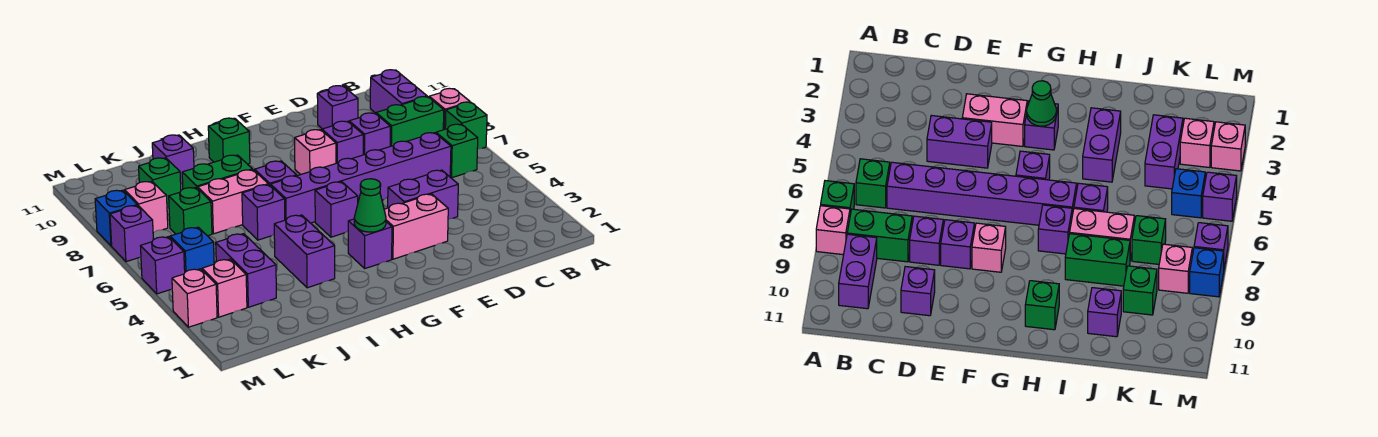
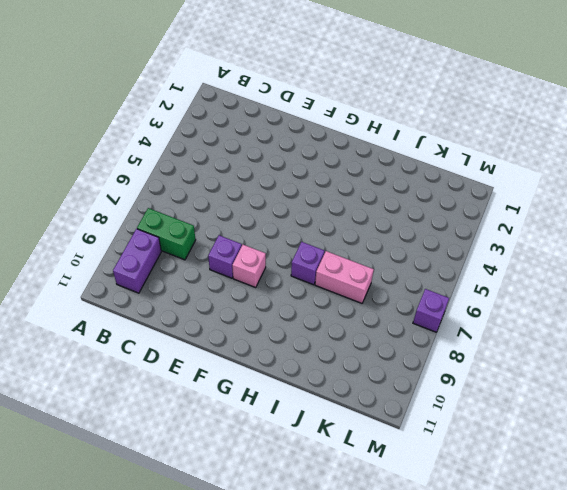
none -> green 1x1 brick [445,102,487,149]
none -> pink 1x1 brick [429,88,470,130]
none -> green 1x1 brick [436,124,478,178]
none -> purple 1x6 brick [271,133,451,223]

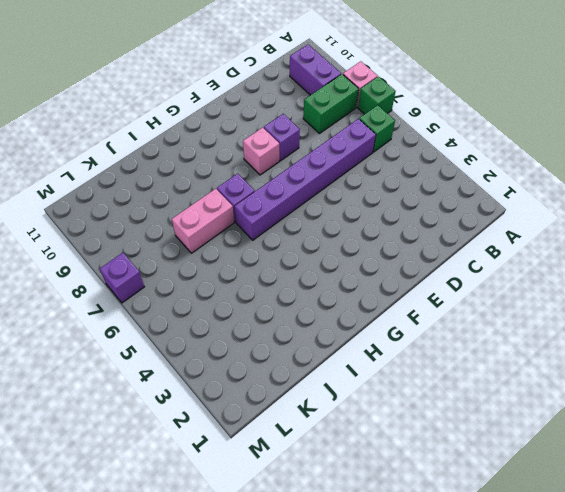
none -> purple 1x2 brick [388,170,458,219]
none -> purple 1x1 brick [349,113,390,155]
none -> purple 1x1 brick [317,86,358,129]
none -> pink 1x2 brick [384,194,448,259]

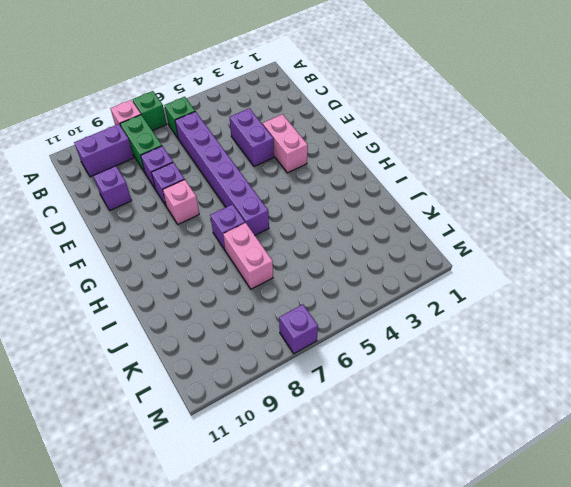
none -> purple 1x1 brick [348,219,392,268]
none -> purple 1x1 brick [315,182,358,237]
none -> green 1x1 brick [208,118,250,164]
none -> purple 1x2 brick [274,215,335,288]

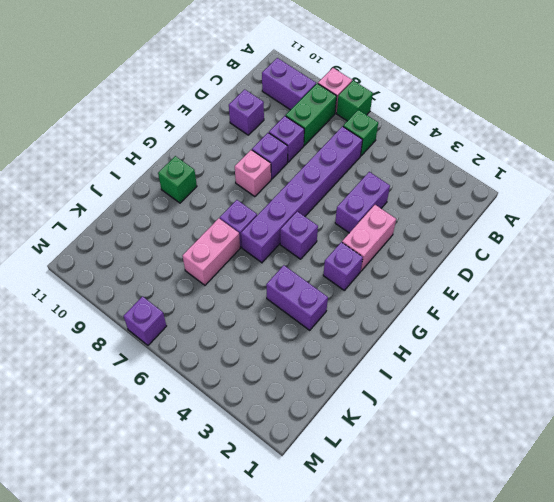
none -> purple 1x1 brick [242,185,285,240]
none -> green 1x2 brick [182,155,252,189]
none -> purple 1x1 brick [152,135,194,184]
none -> purple 1x2 brick [216,234,276,307]

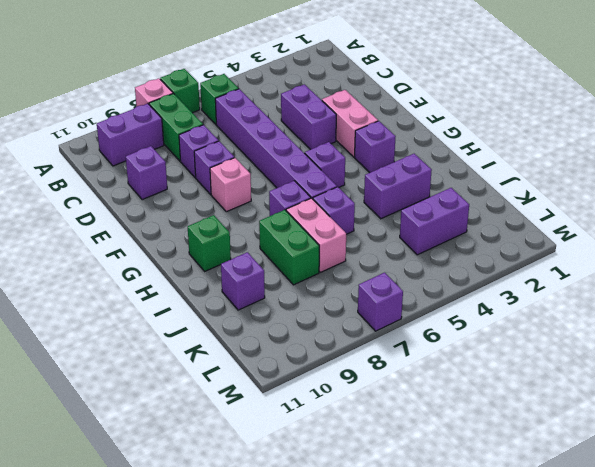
none -> green 1x1 brick [169,188,212,236]
none -> green 1x1 brick [139,158,181,208]
none -> pink 1x1 brick [202,259,247,317]
none -> blue 1x1 brick [170,227,214,272]

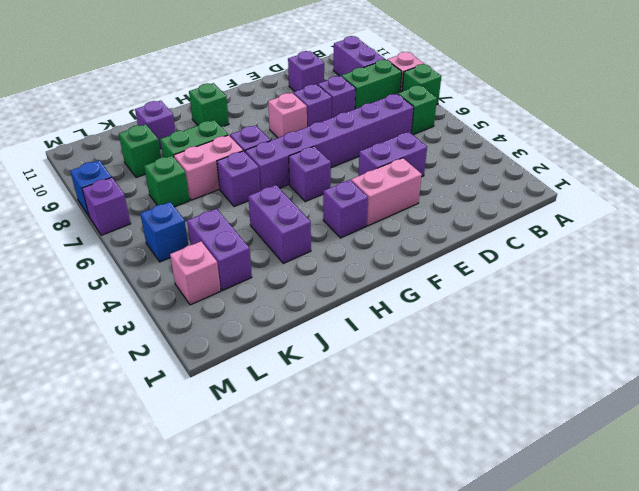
none -> pink 1x1 brick [124,181,168,232]
none -> pink 1x1 brick [172,269,217,327]
none -> purple 1x1 brick [141,237,185,294]
none -> green 1x1 cone [354,179,386,232]

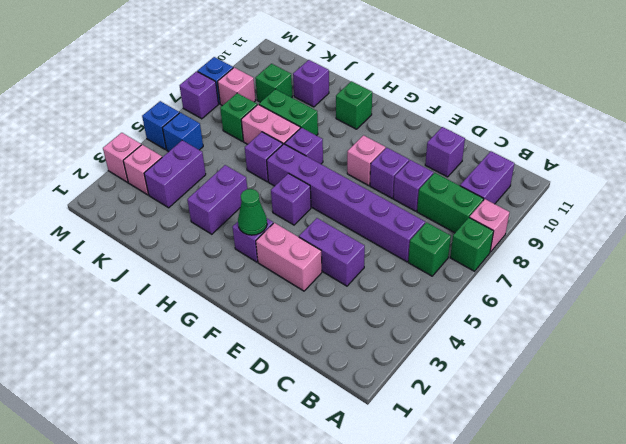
blue 1x1 brick [142,101,179,150] -> purple 1x1 brick [141,237,185,294]

